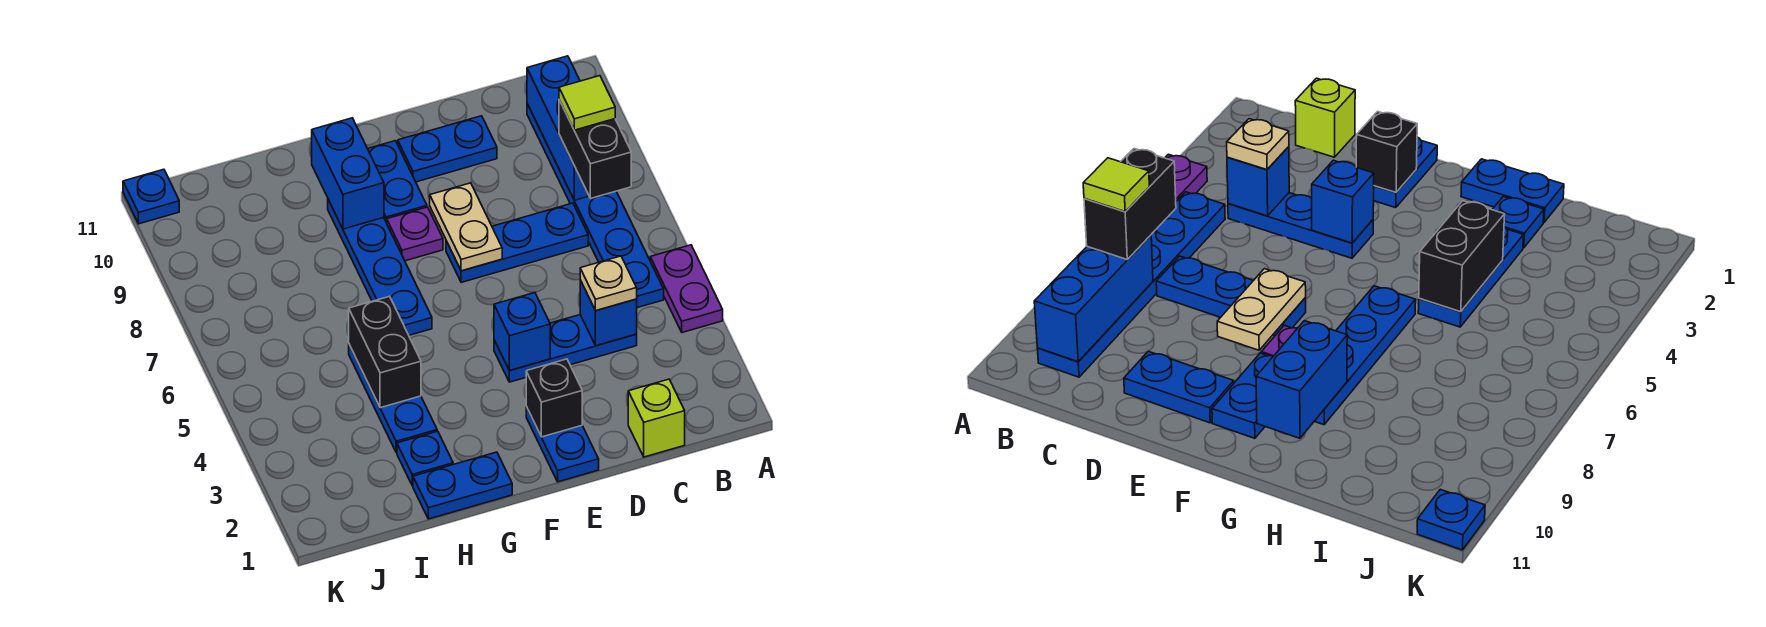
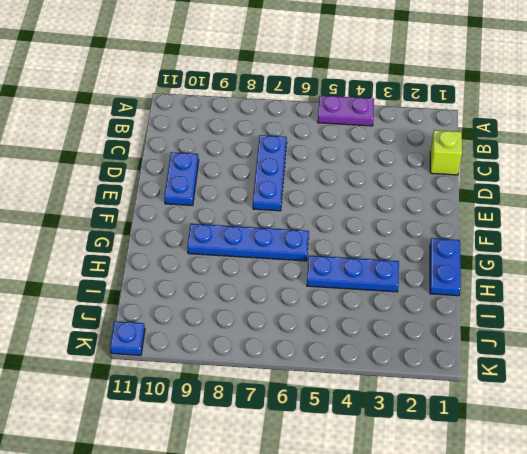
none -> blue 1x6 plate [527,104,664,308]
none -> blue 1x3 plate [494,315,637,382]
none -> blue 1x2 plate [526,407,599,482]

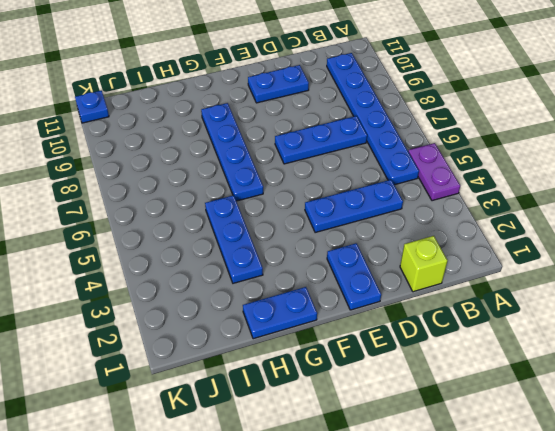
none -> purple 1x1 plate [387,207,443,261]
none -> blue 1x2 plate [368,141,427,223]
none -> blue 1x1 plate [397,431,453,486]

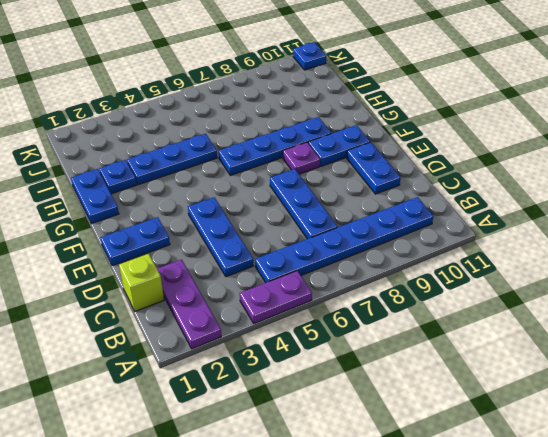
purple 1x3 plate [157,260,221,349] -> none
none -> blue 1x3 brick [527,56,589,200]
none -> blue 1x1 brick [580,280,637,346]
none -> black 1x1 brick [526,359,582,437]

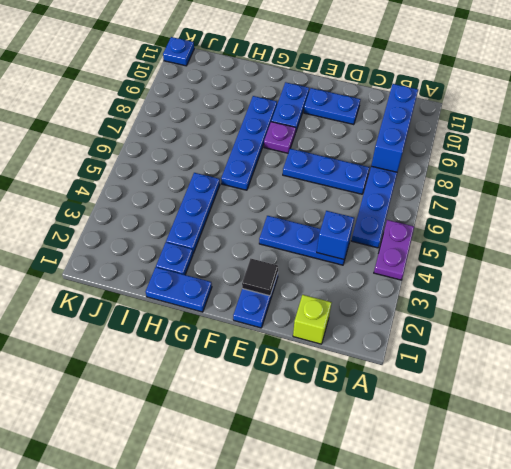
black 1x1 tile [242,259,278,296] -> black 1x1 brick [526,359,582,437]
none -> blue 1x1 brick [494,292,550,371]
none -> tan 1x2 plate [430,183,502,271]
none -> blue 1x2 brick [312,118,384,229]

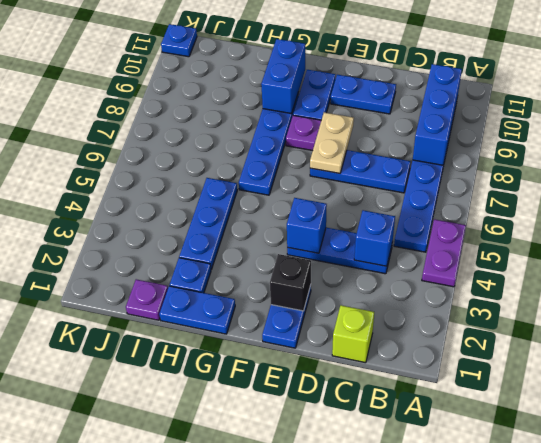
purple 1x1 plate [126,279,168,320] -> none
none -> black 1x2 brick [349,296,421,408]
none -> black 1x2 brick [559,100,631,198]
none -> tan 1x1 plate [580,256,637,311]

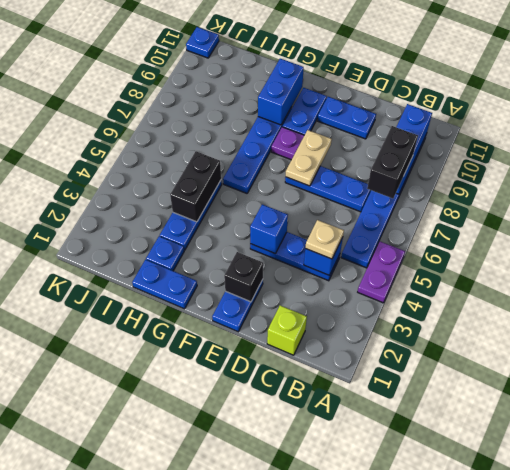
none -> lime 1x1 tile [559,76,615,130]

